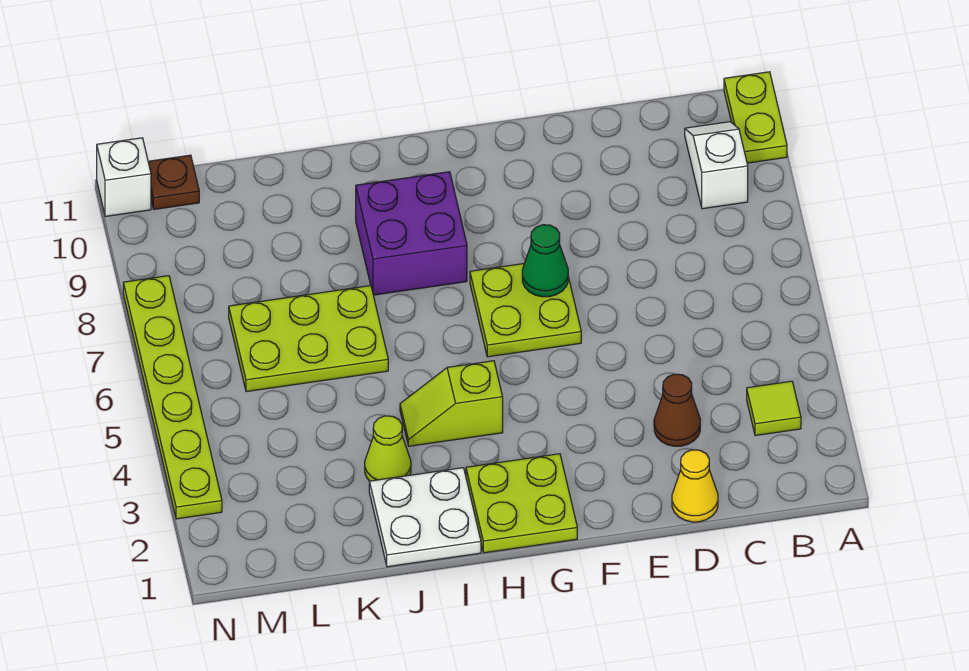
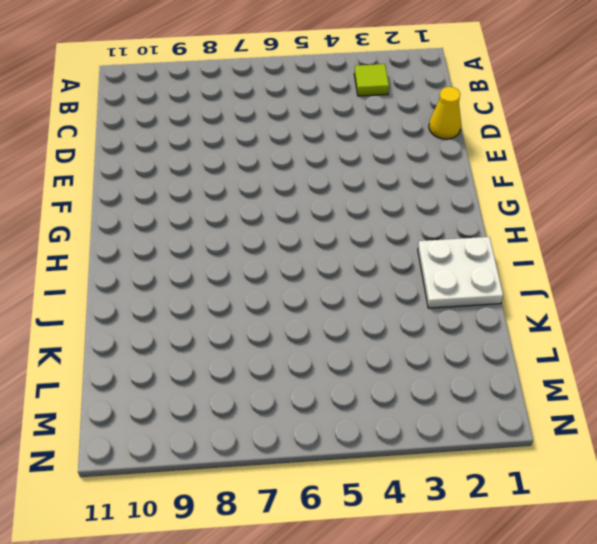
none -> lime 1x2 plate [724,72,787,163]
none -> white 1x2 slope [685,122,748,209]
none -> brown 1x1 cone [654,374,700,446]

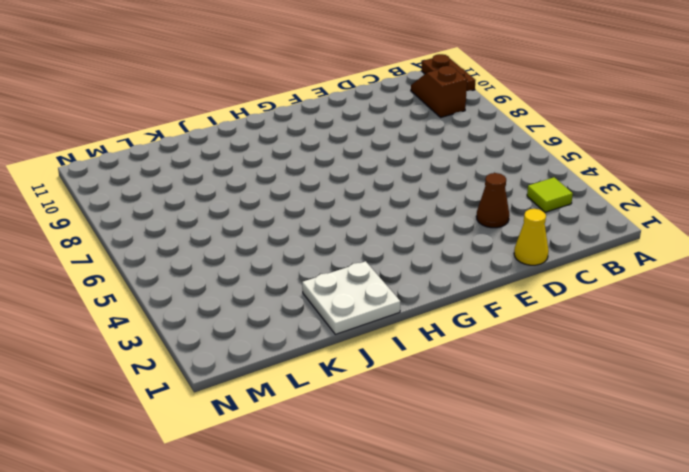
brown 1x2 plate [421,54,476,91] -> lime 1x2 plate [724,72,787,163]
brown 1x2 slope [411,66,467,117] -> white 1x2 slope [685,122,748,209]
none -> lime 2x2 plate [470,264,581,357]
none -> lime 2x2 plate [466,454,577,553]
none -> lime 1x2 slope [400,361,503,446]

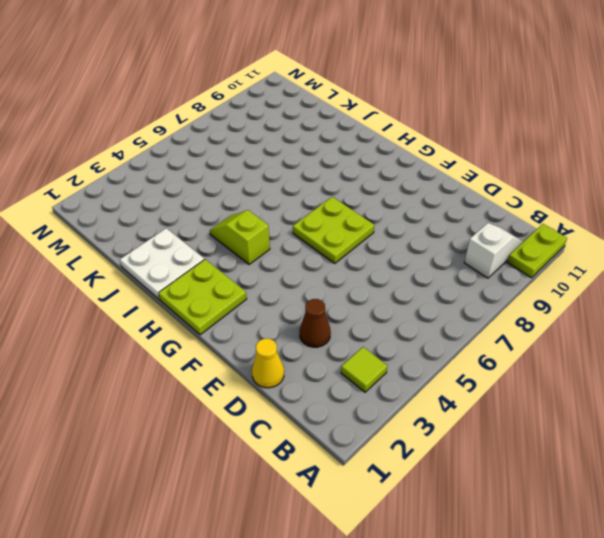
none -> purple 2x2 brick [356,172,467,295]
none -> lime 1x1 cone [365,416,411,481]
none -> lime 2x3 plate [229,286,388,392]

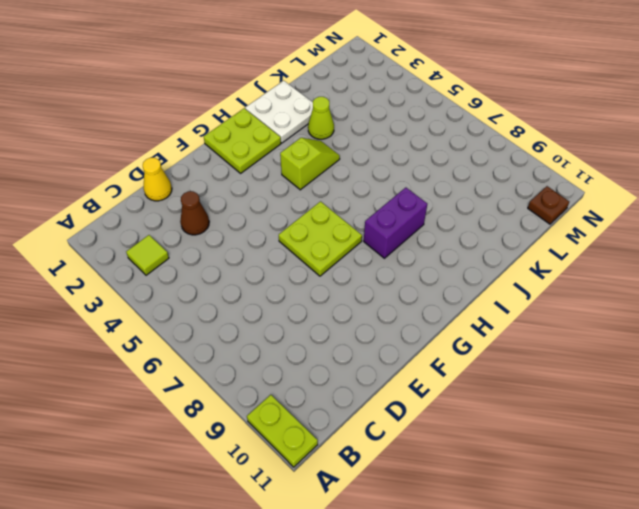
purple 1x2 brick [364,188,427,258] -> purple 2x2 brick [356,172,467,295]
none -> white 1x2 slope [685,122,748,209]
none -> lime 2x3 plate [229,286,388,392]
none -> lime 1x6 plate [123,276,222,519]

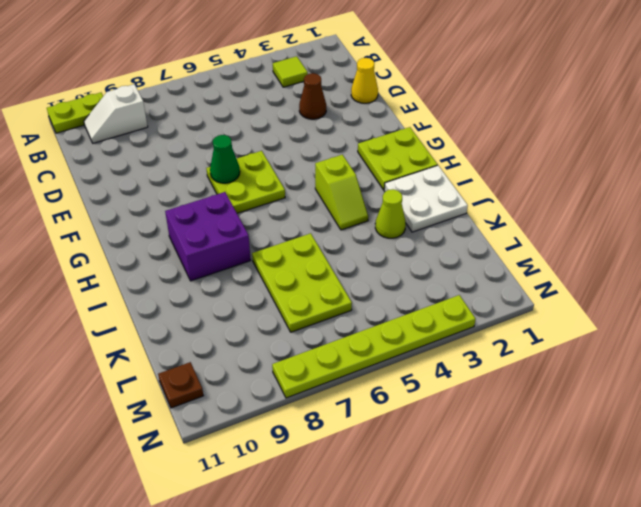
none -> white 1x1 brick [97,138,151,216]

